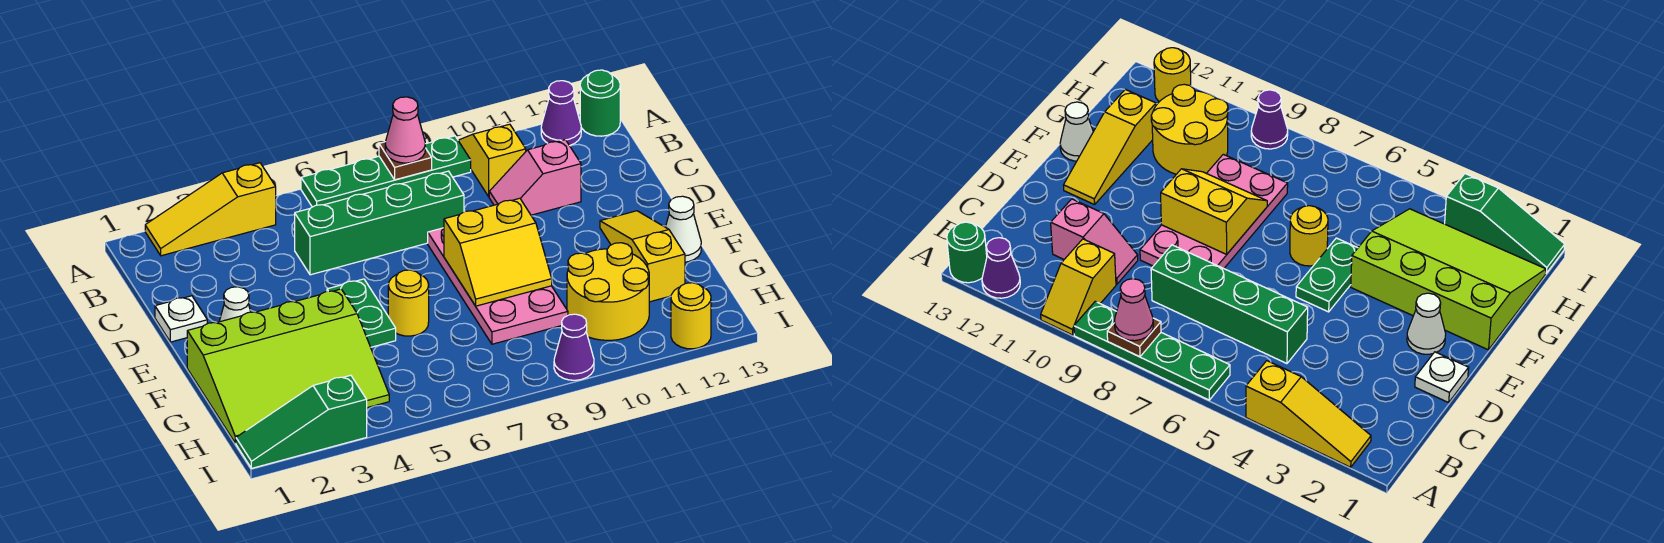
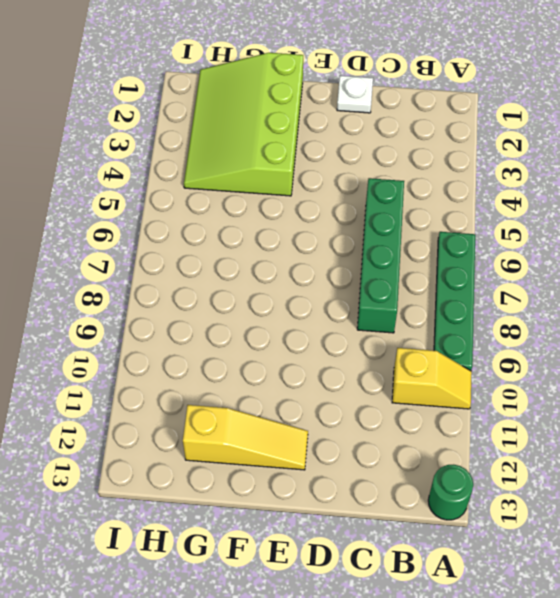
none -> yellow 1x3 slope [145,163,276,256]
none -> purple 1x1 cone [541,81,581,145]
none -> pink 1x2 slope [489,140,581,215]

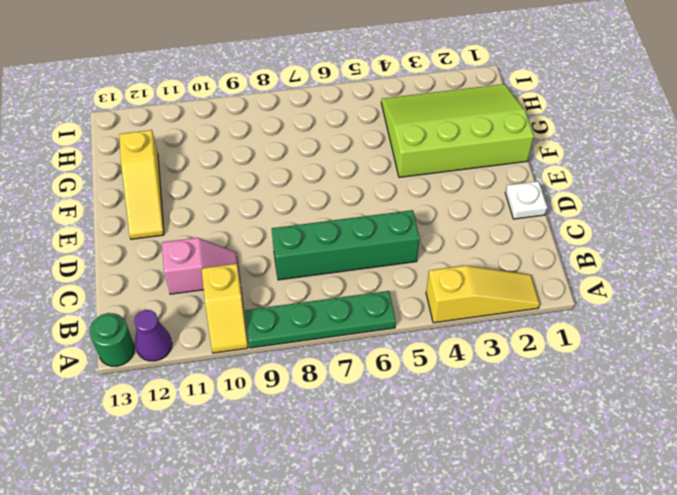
none -> pink 2x4 plate [428,228,568,344]
none -> white 1x1 cone [219,287,251,322]
none -> green 1x2 plate [327,279,396,347]

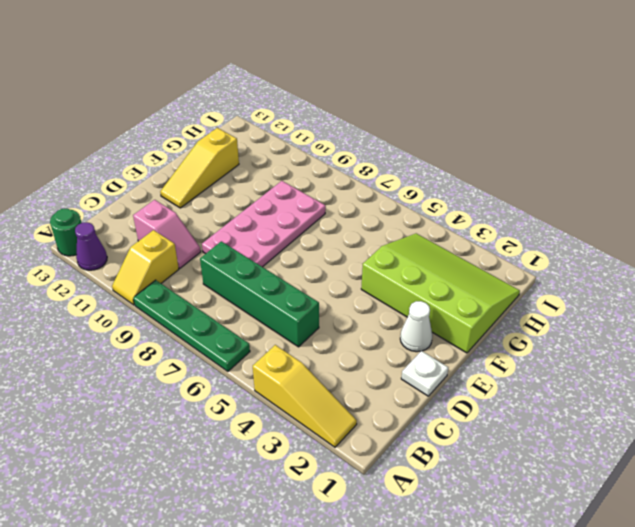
none -> green 1x2 plate [327,279,396,347]
none -> yellow 1x1 round brick [388,270,429,336]
none -> white 1x1 cone [666,196,701,262]

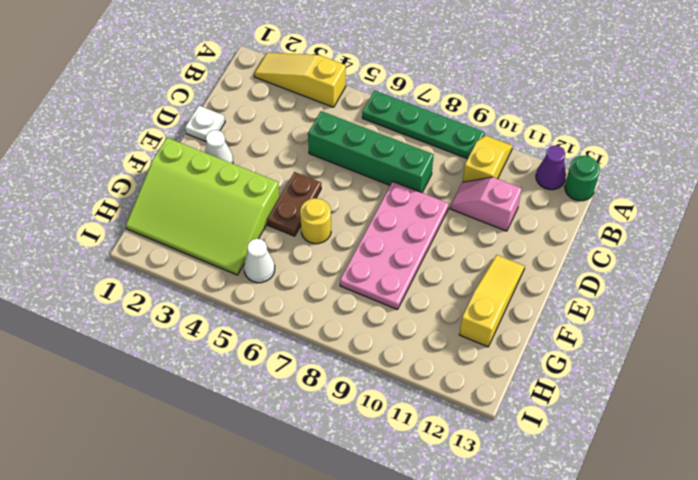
brown 1x2 plate [267,172,321,236] -> green 1x2 plate [327,279,396,347]
white 1x1 cone [244,239,275,283] -> white 1x1 cone moved to [666,196,701,262]
none -> yellow 2x2 round brick [567,243,649,340]
none -> green 1x3 slope [236,375,367,468]
none -> purple 1x1 cone [554,314,594,380]

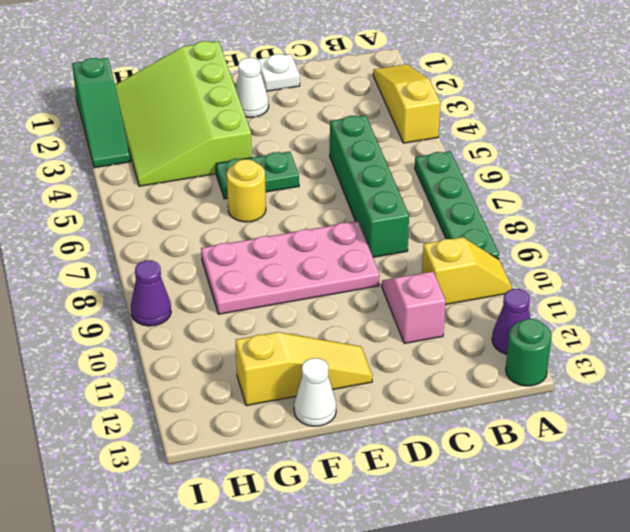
green 1x3 slope [72,58,130,168] -> green 1x3 slope turned to [236,375,367,468]
none -> yellow 2x2 round brick [567,243,649,340]
none -> yellow 1x1 round brick [671,283,711,349]
none -> brown 1x1 plate [379,142,432,180]

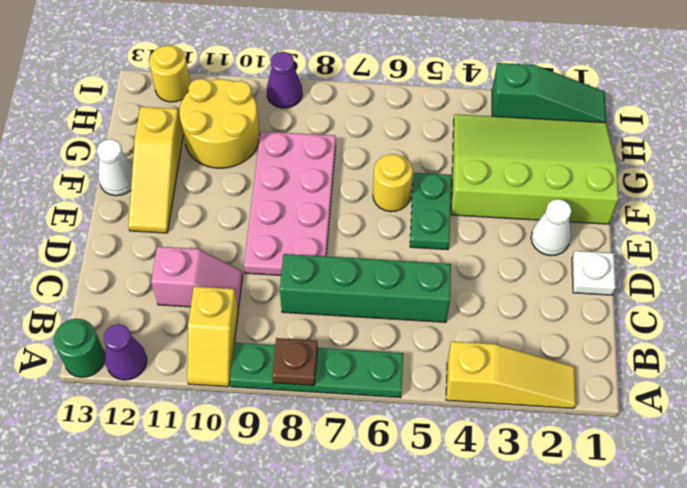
none -> yellow 2x2 slope [444,198,552,306]
none -> pink 1x1 cone [385,97,425,163]

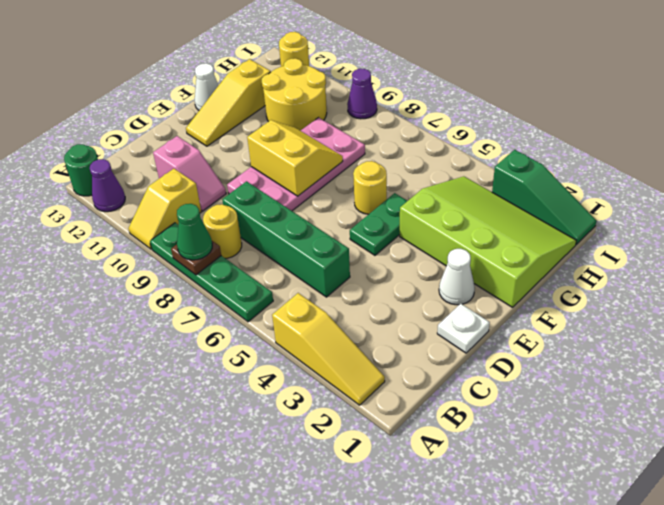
green 1x1 cone [177,204,212,260] -> pink 1x1 cone [385,97,425,163]
yellow 1x1 round brick [203,204,242,258] -> none

